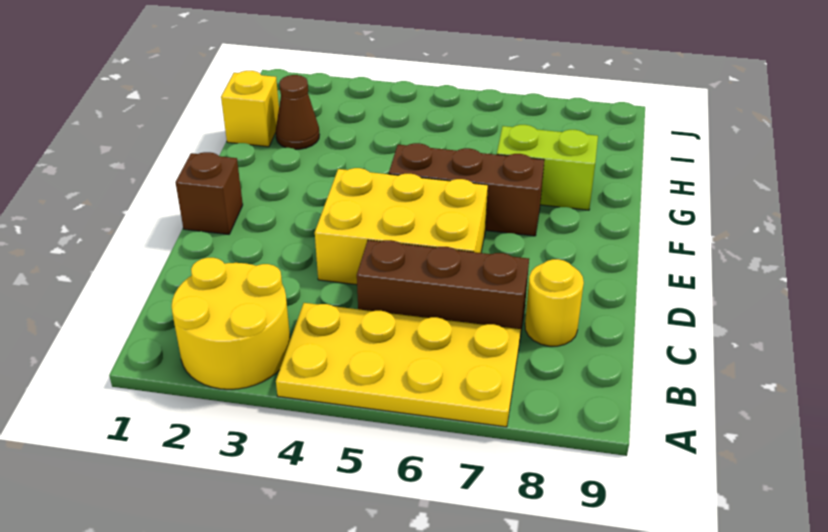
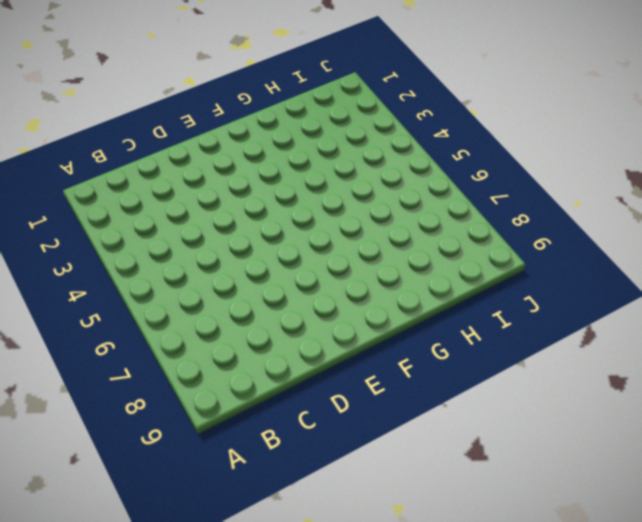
none -> yellow 2x2 round brick [172,258,290,389]
none -> yellow 2x4 plate [276,303,521,427]

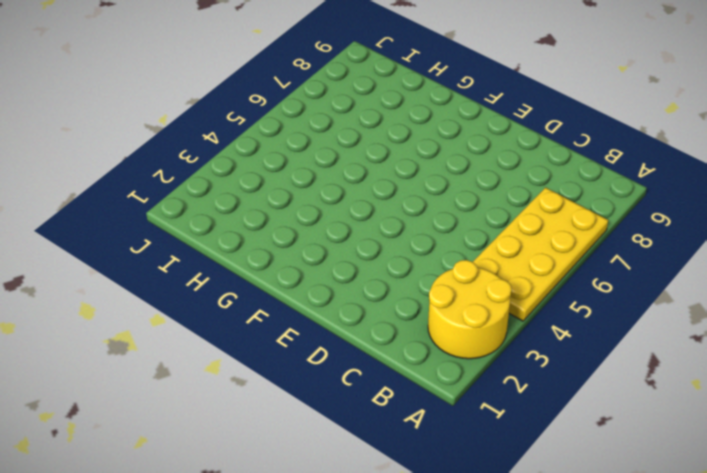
none -> brown 1x3 brick [357,240,529,337]
none -> yellow 1x1 round brick [525,259,584,346]

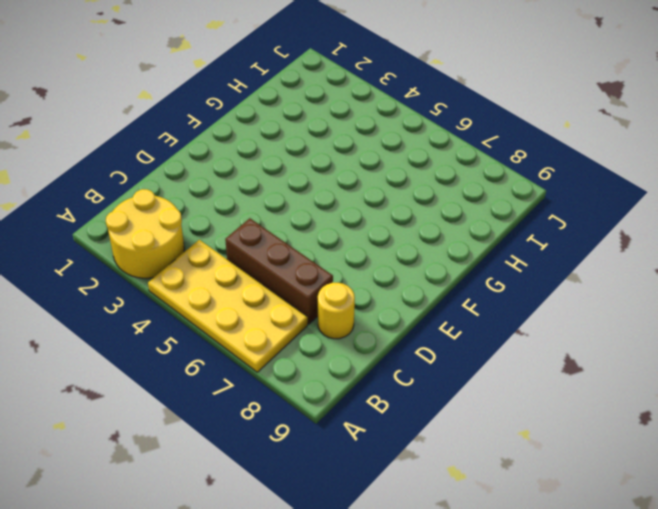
none -> yellow 2x3 brick [315,168,488,285]
none -> brown 1x1 brick [175,152,243,234]

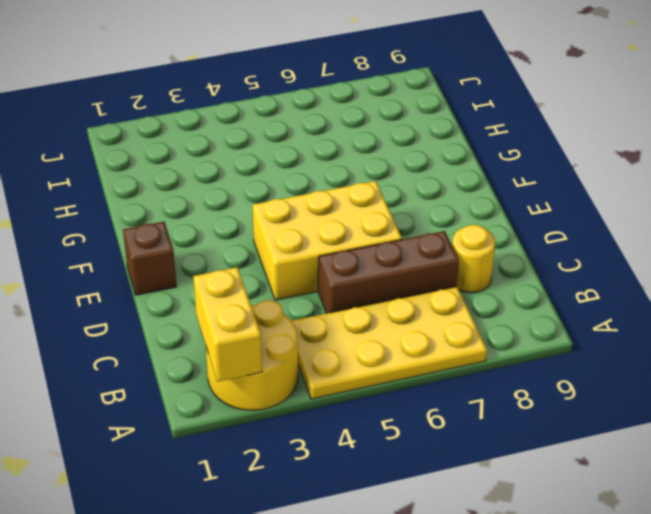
yellow 1x2 brick [193,267,262,382] -> none
none -> brown 1x3 brick [389,143,544,236]
none -> lime 1x2 brick [497,125,598,210]

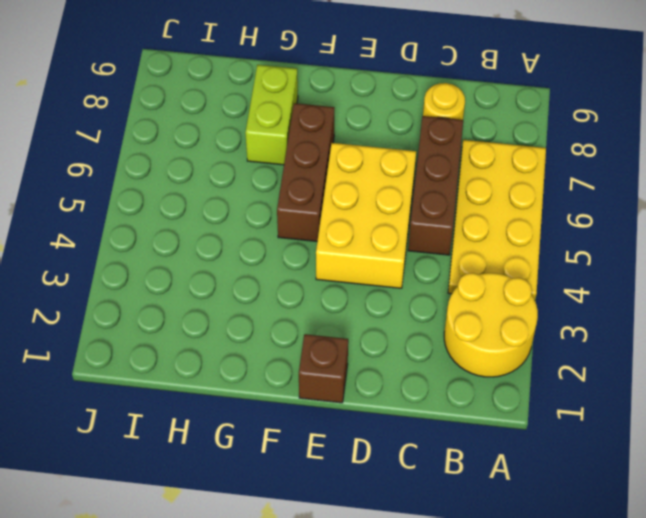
none -> yellow 1x1 brick [221,71,279,147]
none -> brown 1x1 cone [276,75,320,149]

